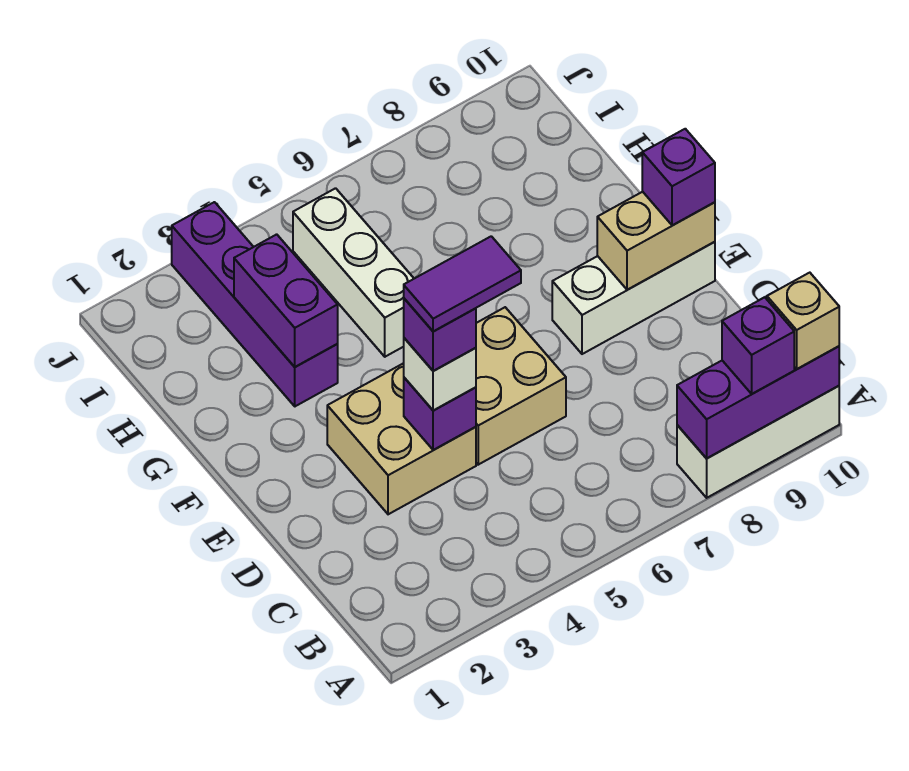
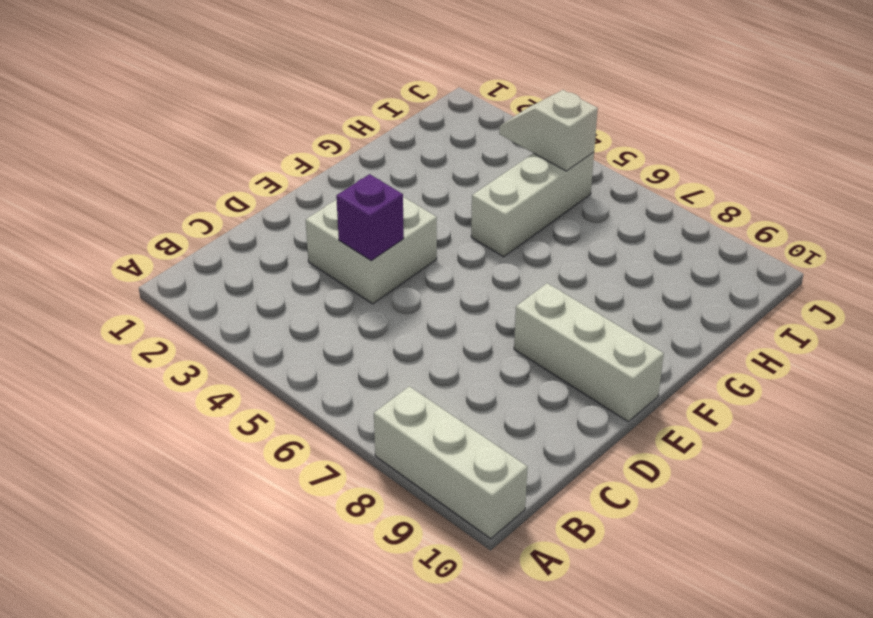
white 2x2 brick [306,197,437,304] -> tan 2x2 brick [327,363,476,514]
white 1x2 slope [499,90,598,171] -> none
none -> tan 2x2 brick [476,307,566,465]
none -> purple 1x4 brick [172,202,338,406]
none -> purple 1x3 brick [677,346,839,458]

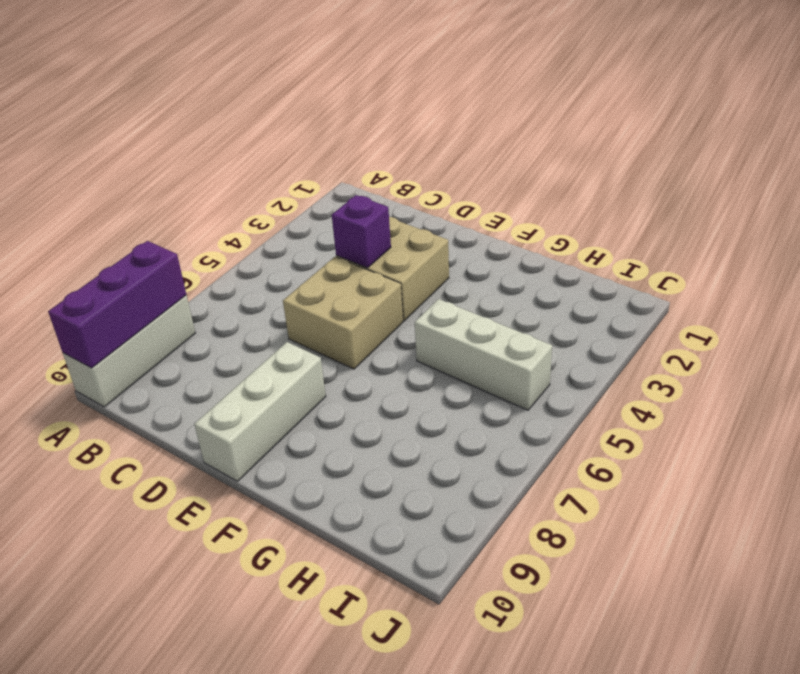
none -> purple 1x4 brick [172,202,338,406]
none -> tan 1x2 brick [597,192,715,290]
none -> purple 1x2 brick [234,234,338,367]

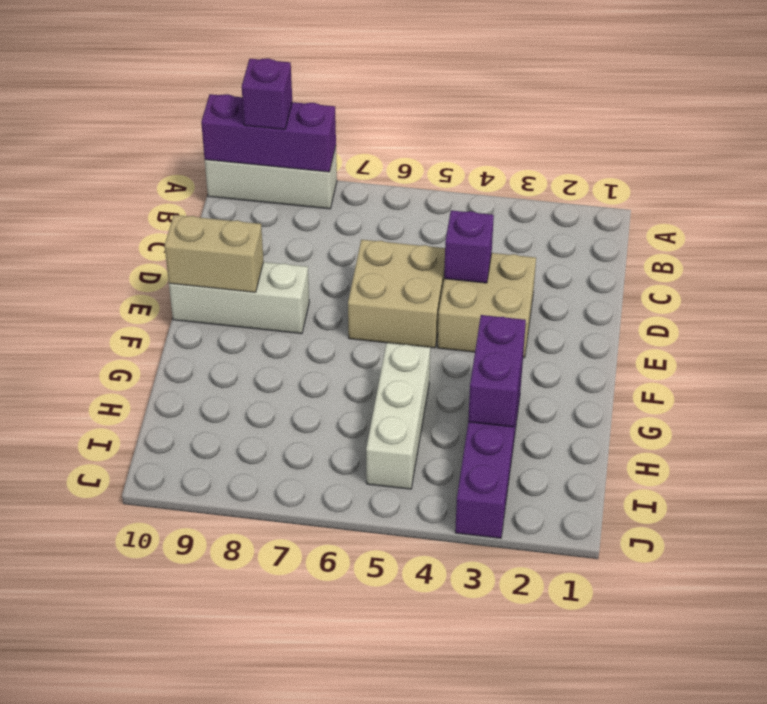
none -> tan 1x1 brick [767,273,839,369]
none -> white 1x1 brick [404,338,476,410]
none -> purple 1x1 brick [642,129,715,226]

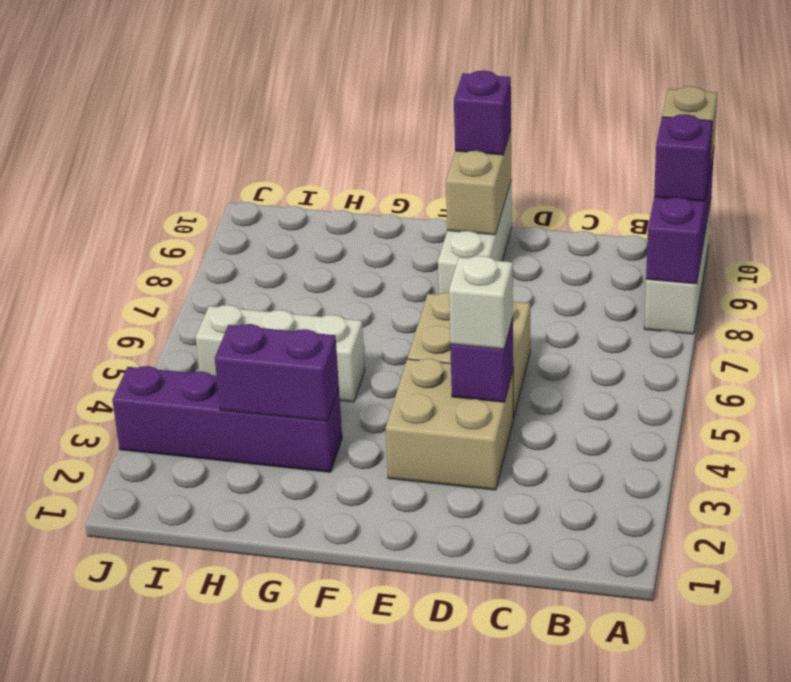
none -> purple 1x1 brick [404,299,476,371]
none -> purple 1x2 tile [404,236,521,332]

